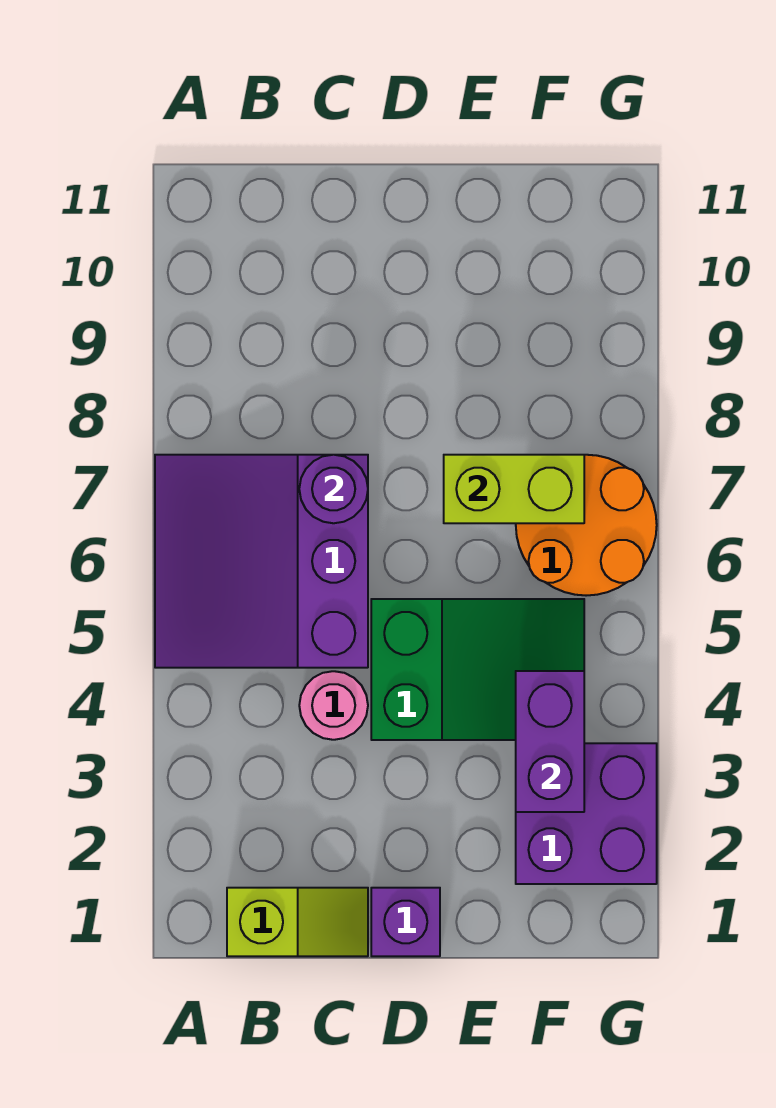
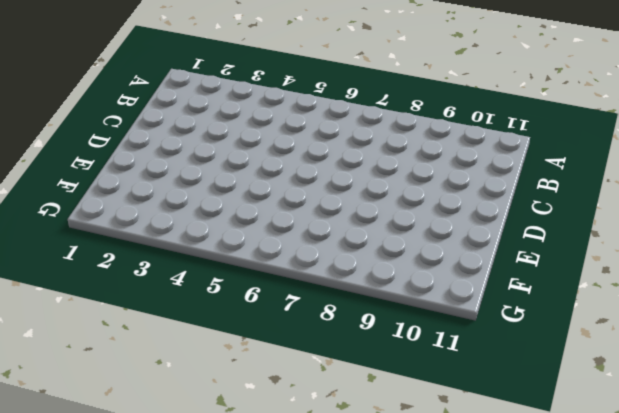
none -> purple 3x3 slope [155,455,368,668]
none -> lime 1x2 slope [227,888,368,956]

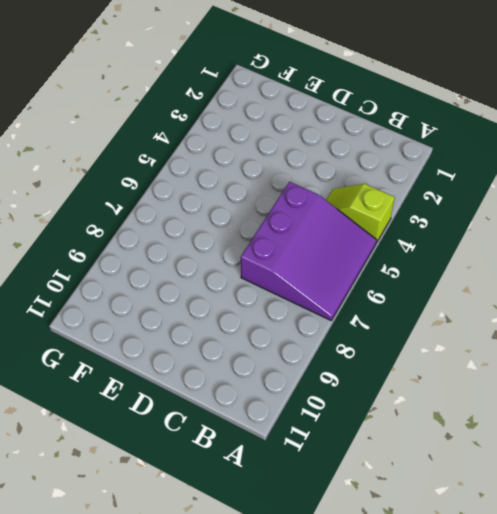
lime 1x2 slope [326,184,395,242] -> lime 1x2 slope moved to [227,888,368,956]
none -> pink 1x1 round brick [299,671,368,740]
none -> purple 1x1 brick [371,888,440,956]

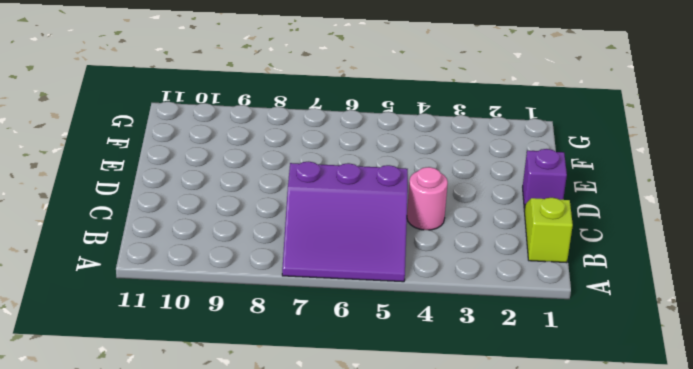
none -> green 2x3 slope [371,599,584,740]
none -> purple 2x2 brick [516,743,657,884]

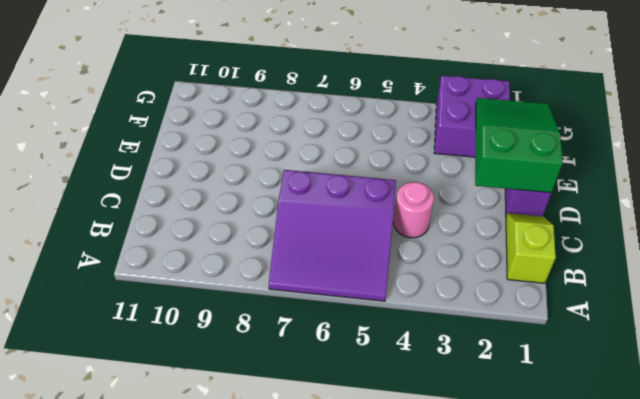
green 2x3 slope [475,98,563,193] -> green 2x3 slope moved to [371,599,584,740]
none -> orange 2x2 round brick [516,455,657,596]
none -> purple 1x1 round brick [299,455,368,523]

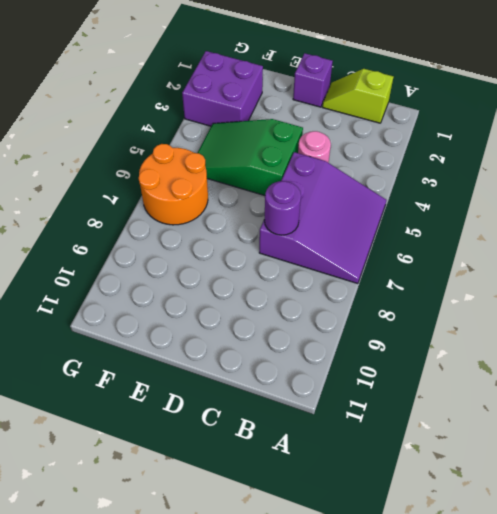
none -> lime 1x2 brick [444,455,584,523]
none -> purple 1x2 brick [516,671,584,812]

